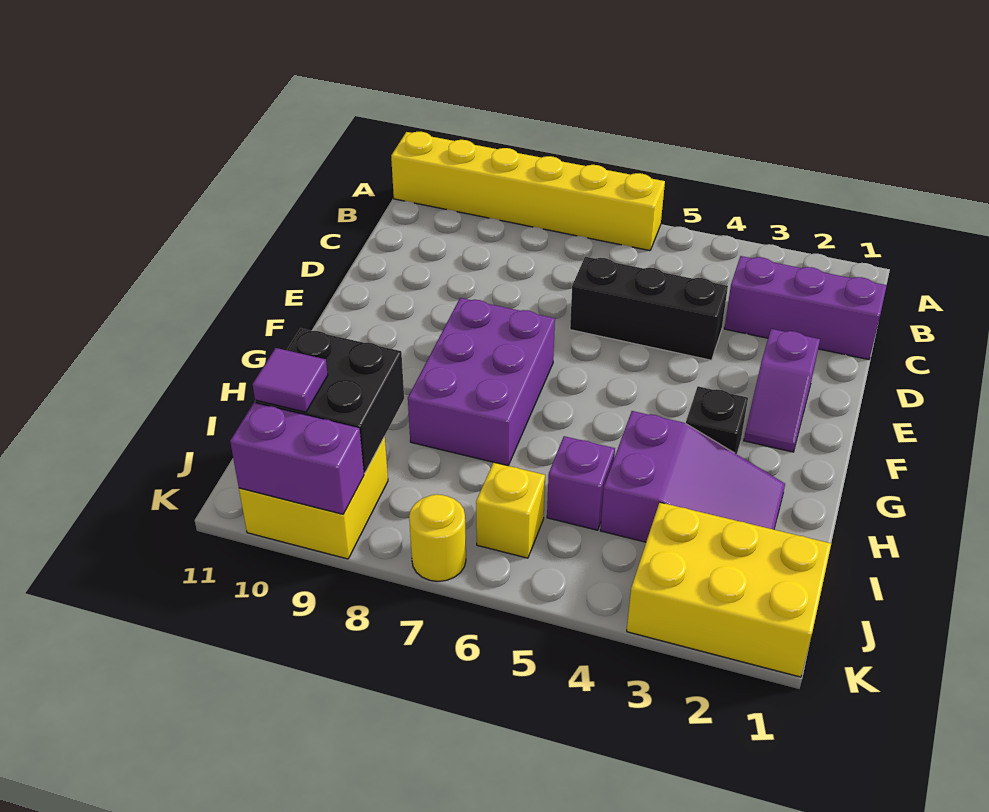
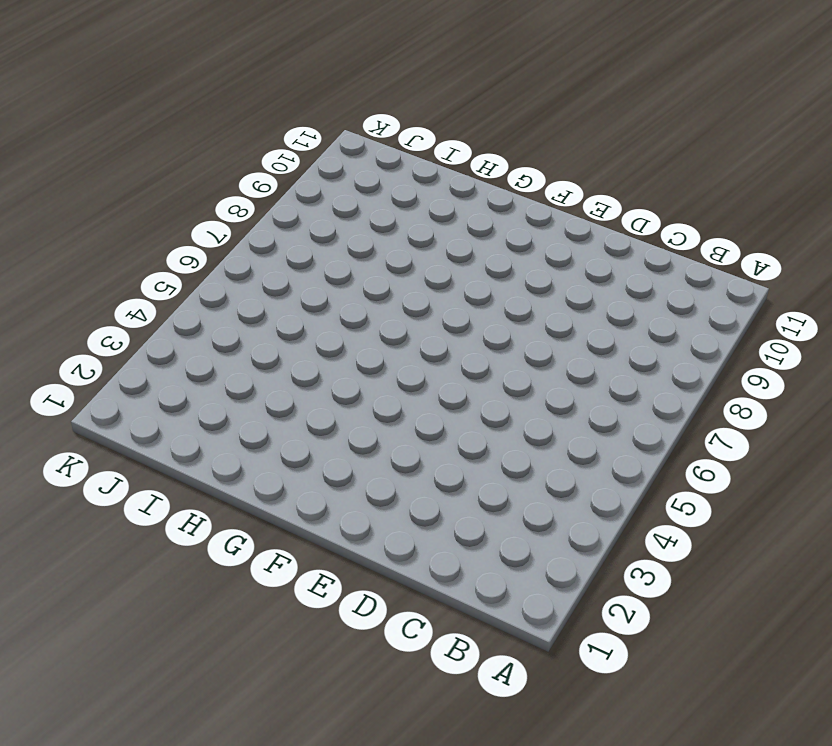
none -> yellow 1x6 brick [391,132,665,251]
none -> purple 1x3 brick [724,256,887,360]
none -> black 1x3 brick [570,257,728,360]

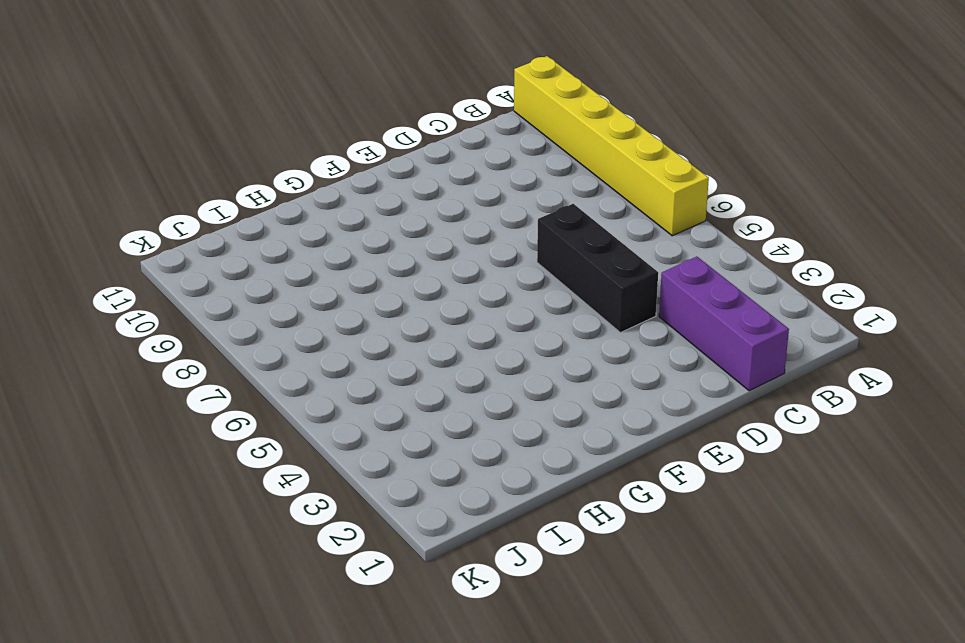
none -> purple 1x2 slope [744,329,820,452]
none -> purple 2x3 brick [408,298,555,466]
none -> black 1x1 brick [686,386,748,454]

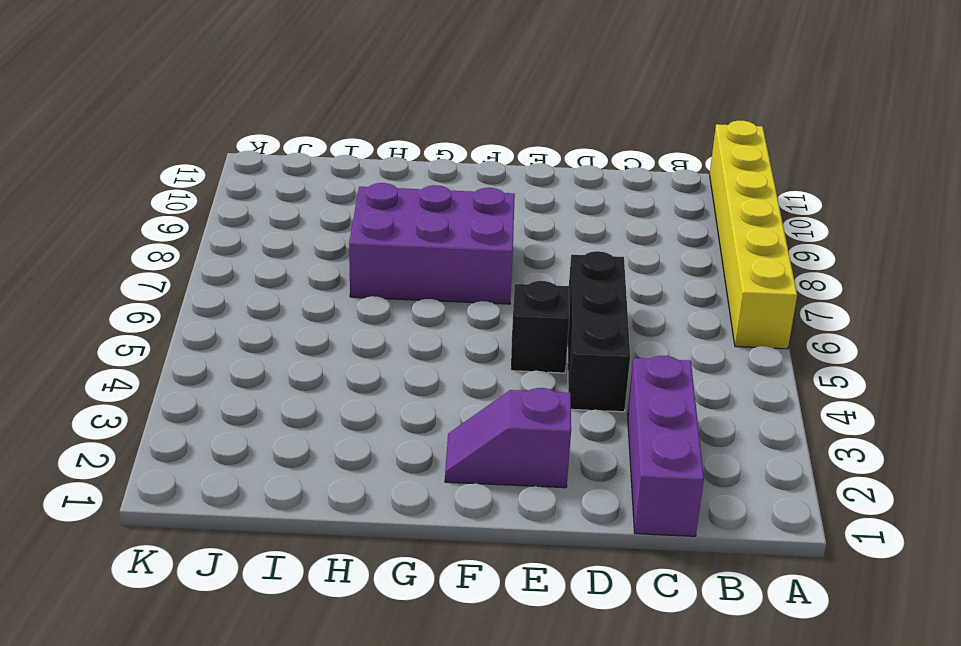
black 1x1 brick [511,281,569,373] -> black 1x1 brick moved to [686,386,748,454]
none -> purple 2x3 slope [600,411,785,542]
none -> purple 1x1 brick [547,436,615,530]
none -> yellow 2x3 brick [627,502,831,677]

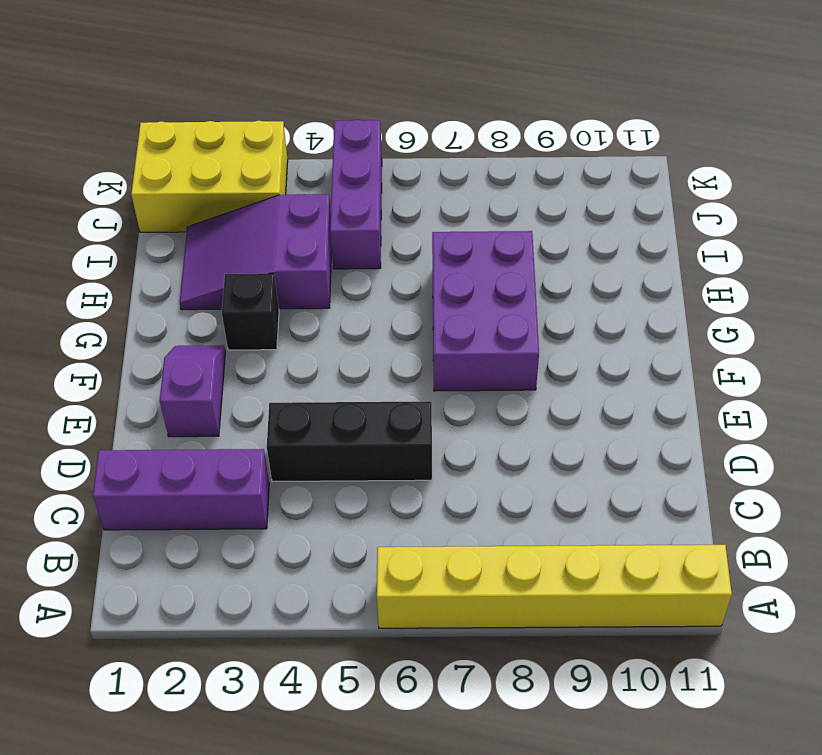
purple 1x3 brick [330,120,382,269] -> purple 1x1 brick [547,436,615,530]
none -> yellow 1x1 brick [476,462,545,558]
none -> yellow 2x2 brick [239,437,388,559]
none -> yellow 1x1 round brick [409,494,466,581]

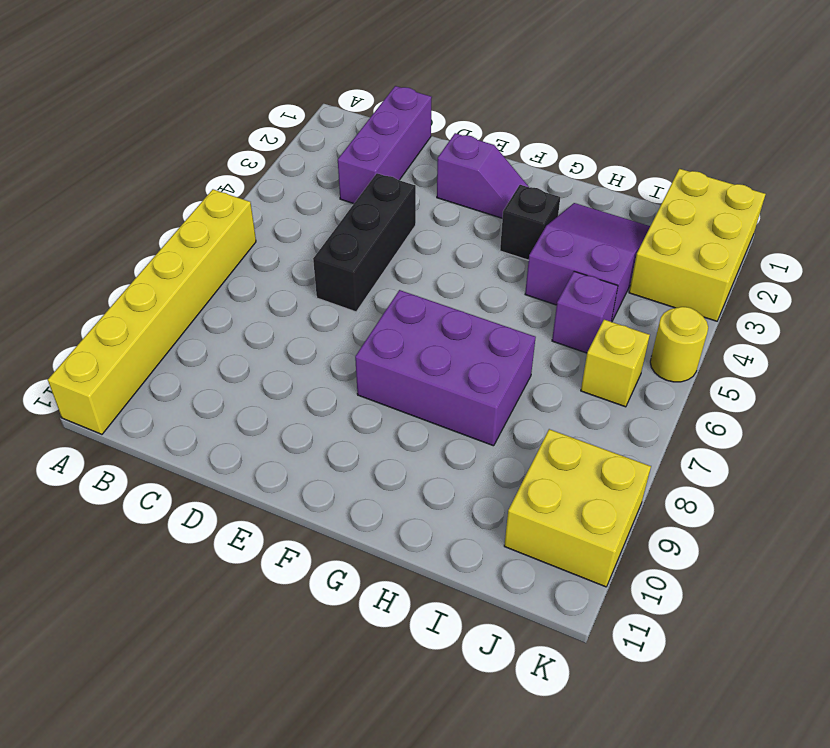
yellow 1x1 round brick [650,307,708,382] -> yellow 1x1 round brick moved to [409,494,466,581]
none -> black 2x2 brick [255,328,404,473]
none -> purple 1x2 brick [230,403,364,514]
none -> purple 1x1 tile [253,348,328,412]

